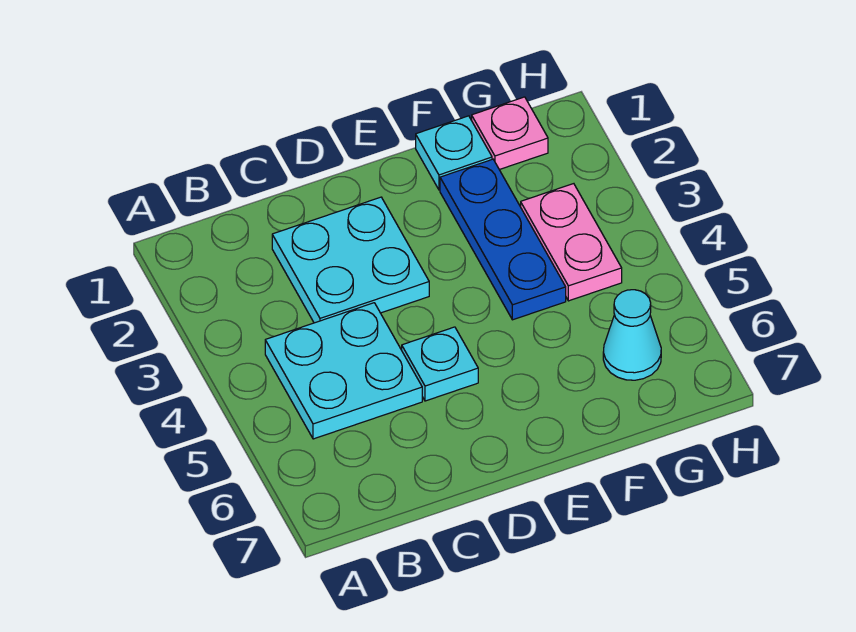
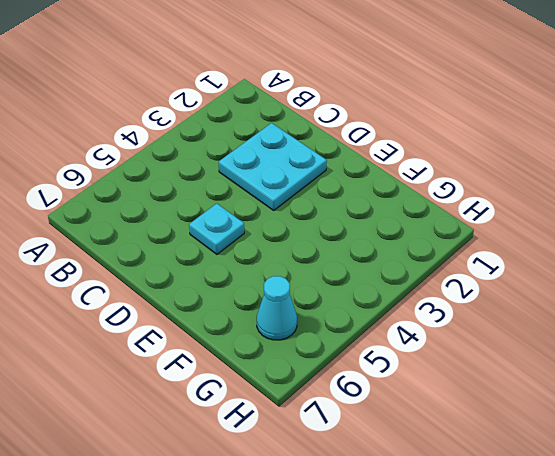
none -> cyan 2x2 plate [265,303,422,439]
none -> cyan 1x1 plate [416,116,492,190]

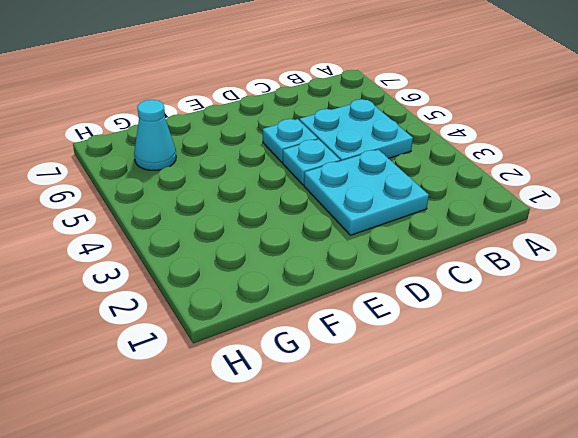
cyan 1x1 plate [283,139,340,185] -> cyan 1x1 plate moved to [416,116,492,190]
none -> blue 1x3 plate [440,159,566,320]
none -> pink 1x1 plate [472,97,548,170]

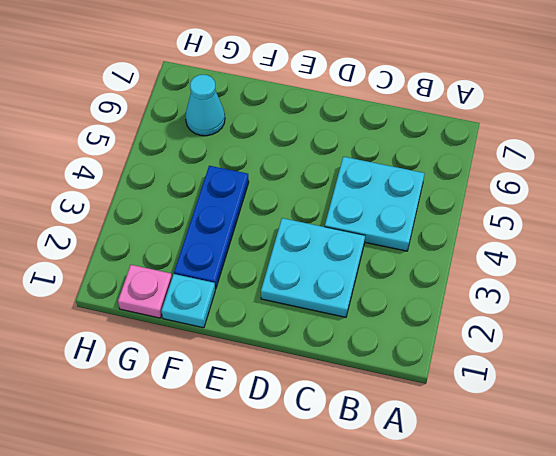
none -> cyan 1x1 plate [402,327,478,401]
none -> pink 1x2 plate [521,184,622,301]

